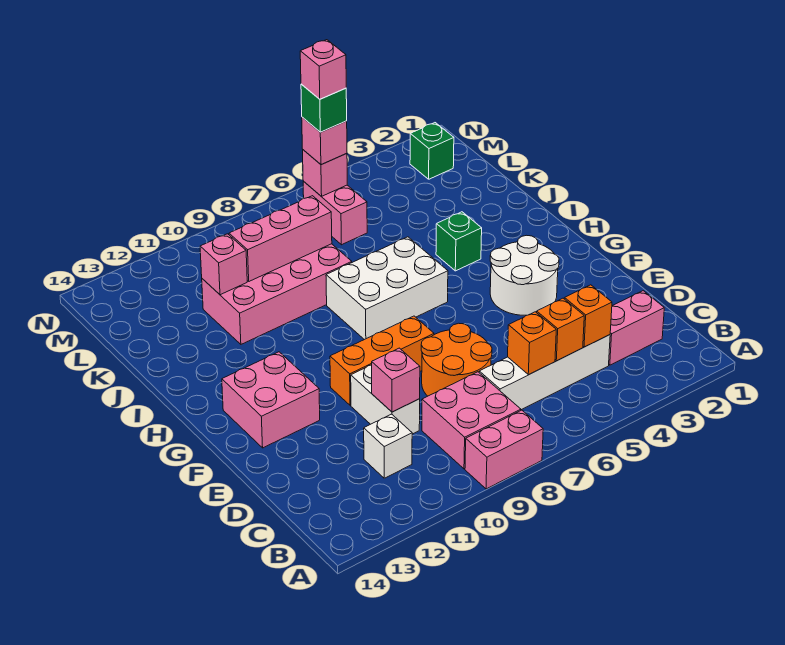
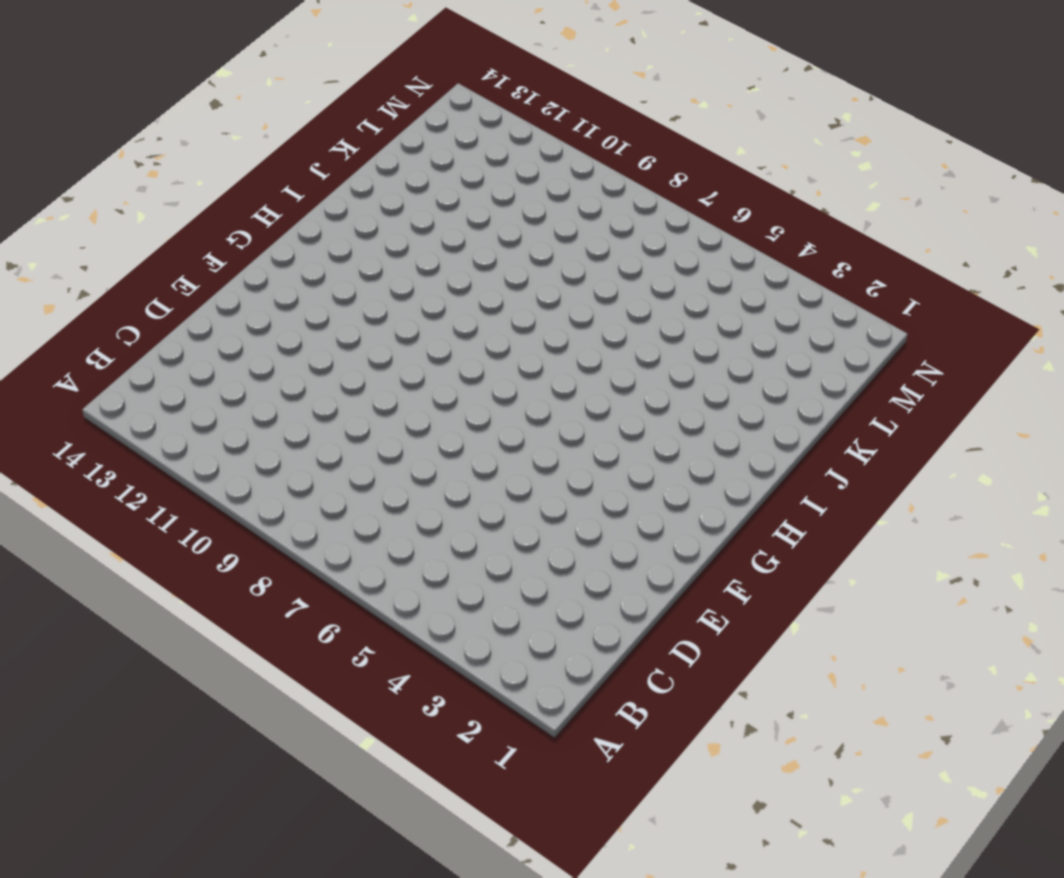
none -> pink 1x2 brick [465,410,543,489]
none -> pink 2x2 brick [422,372,521,469]
none -> pink 1x2 brick [609,291,664,365]

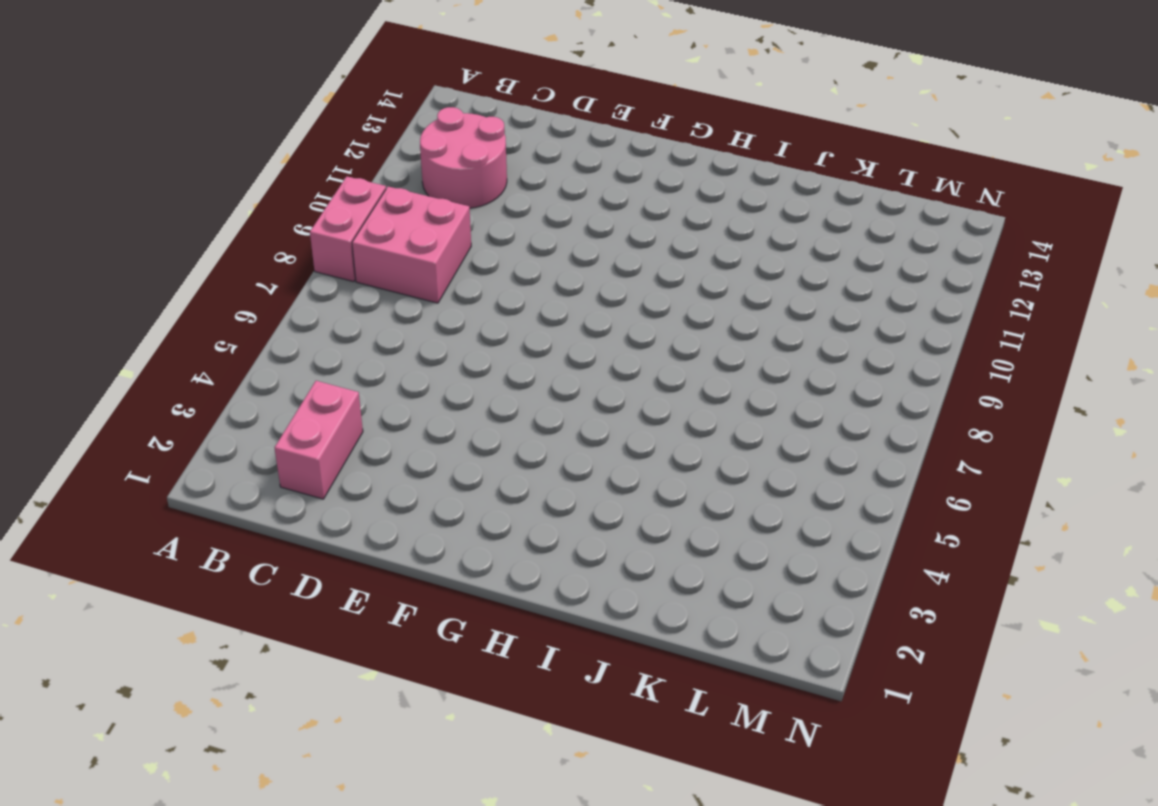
pink 2x2 round brick [420,107,507,208] -> white 1x1 brick [364,414,412,478]
none -> white 1x4 brick [479,335,610,410]
none -> orange 2x2 round brick [421,323,492,396]
none -> white 1x2 brick [351,365,420,434]

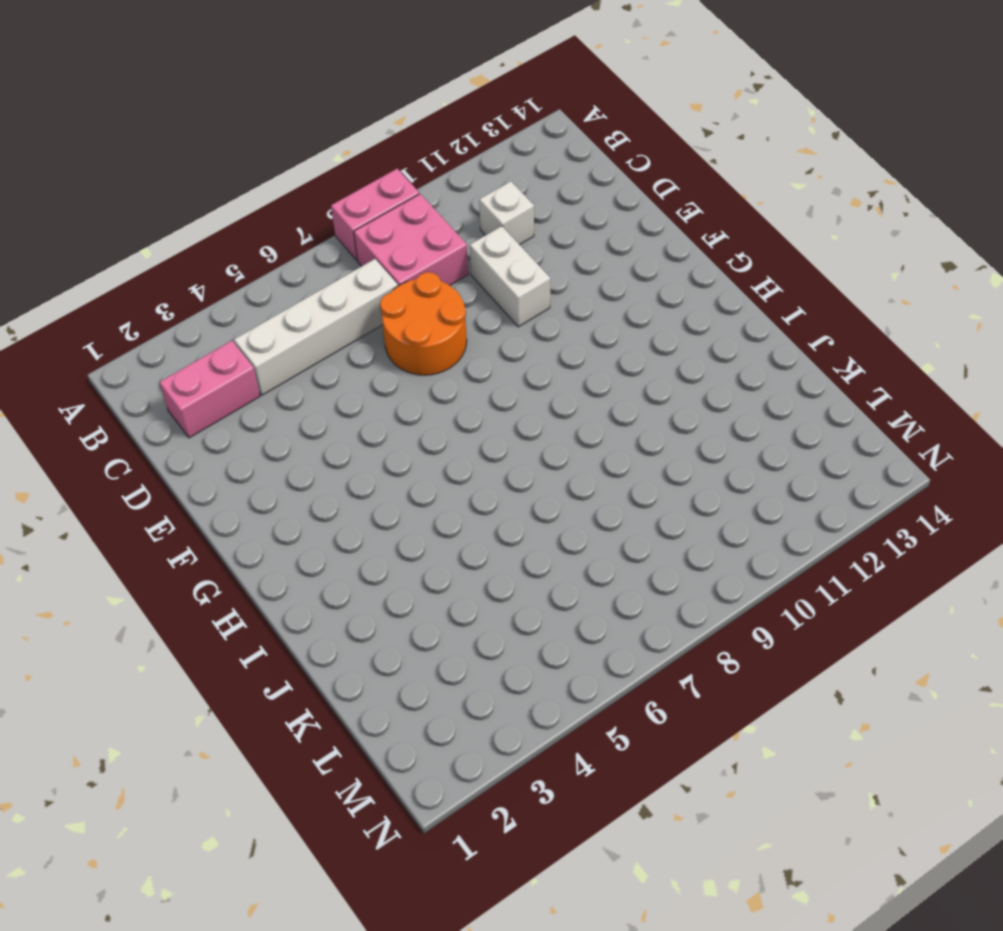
none -> white 2x2 round brick [490,235,559,315]
none -> orange 1x3 brick [330,316,434,405]
none -> pink 2x2 brick [222,352,320,448]

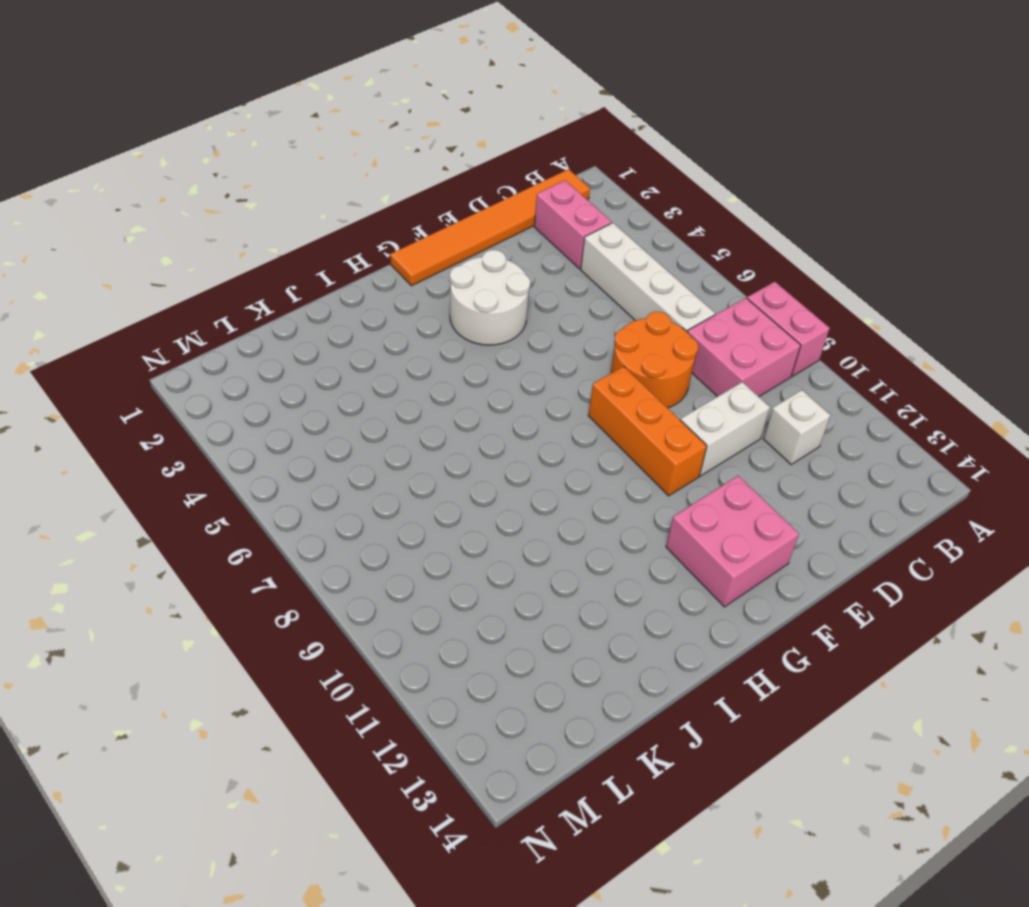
orange 1x6 tile [390,169,590,286] -> none
none -> white 2x3 brick [326,237,448,340]
none -> green 1x1 brick [436,212,482,271]
none -> pink 2x4 brick [202,244,352,344]

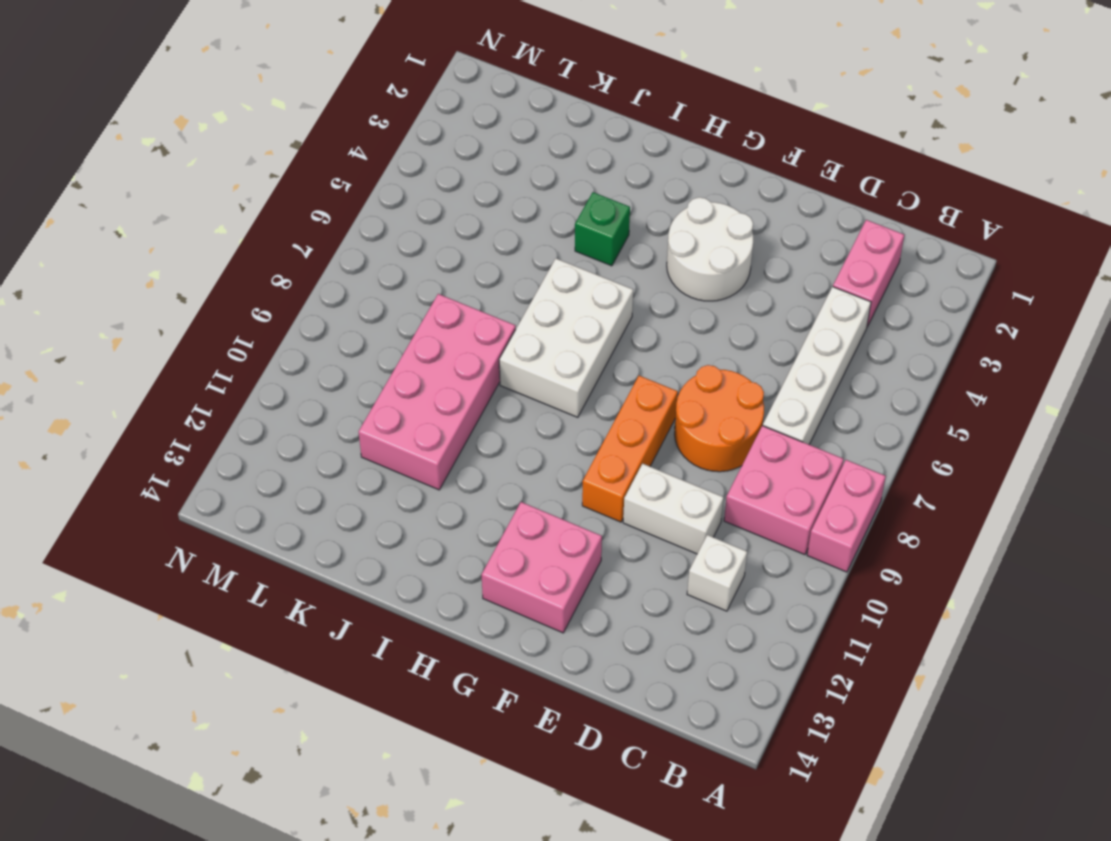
none -> pink 1x2 brick [303,181,367,245]
none -> green 1x1 brick [410,123,454,179]
none -> orange 1x1 brick [564,285,612,347]

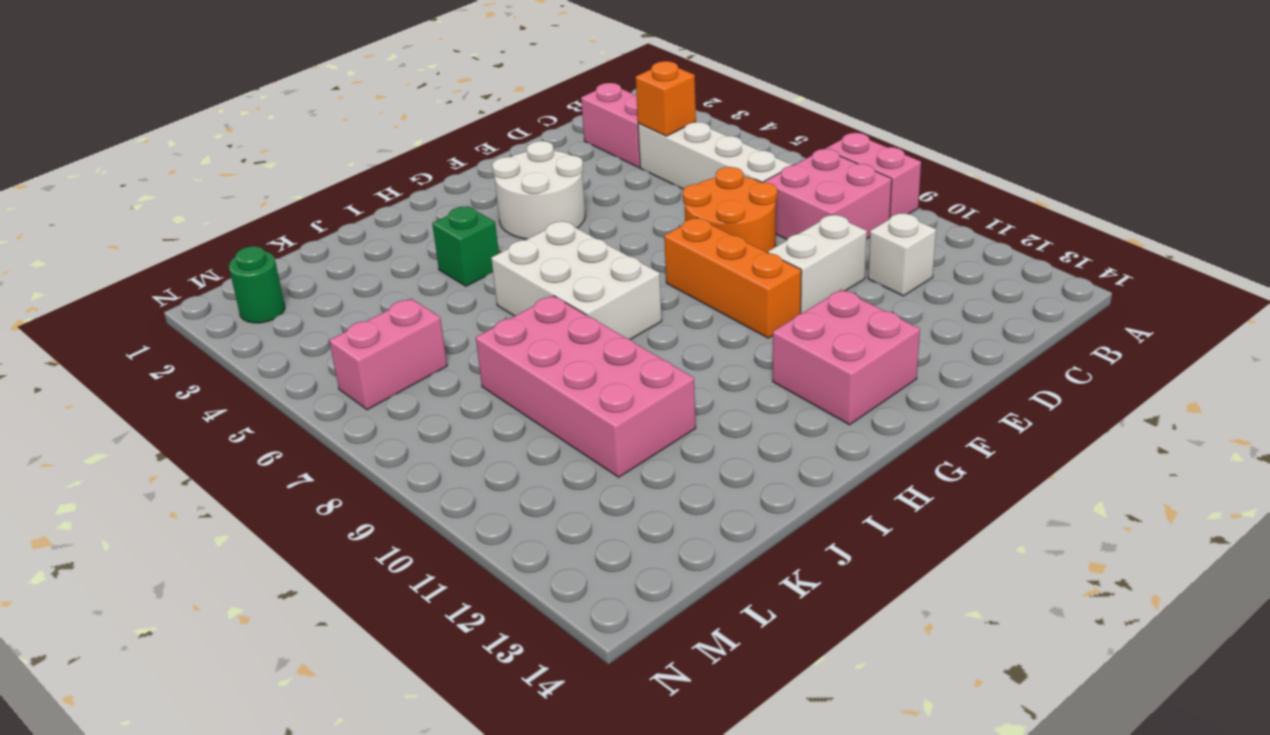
green 1x1 round brick [229,246,285,323] -> green 1x1 brick [410,123,454,179]
none -> orange 1x1 brick [537,298,584,361]
none -> orange 1x1 brick [508,312,556,375]
none -> pink 1x1 brick [372,348,420,412]

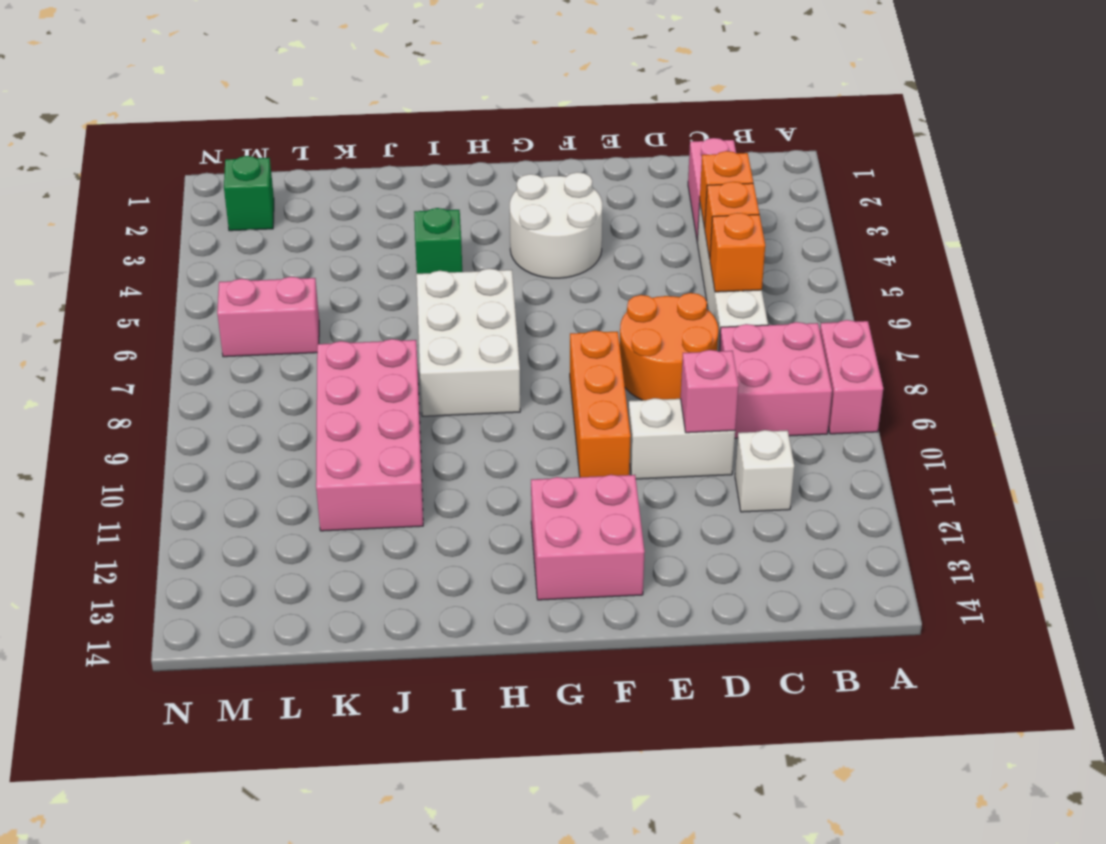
none -> pink 1x3 brick [229,196,332,281]
none -> pink 1x1 brick [200,234,247,295]
none -> pink 1x1 brick [303,150,347,196]

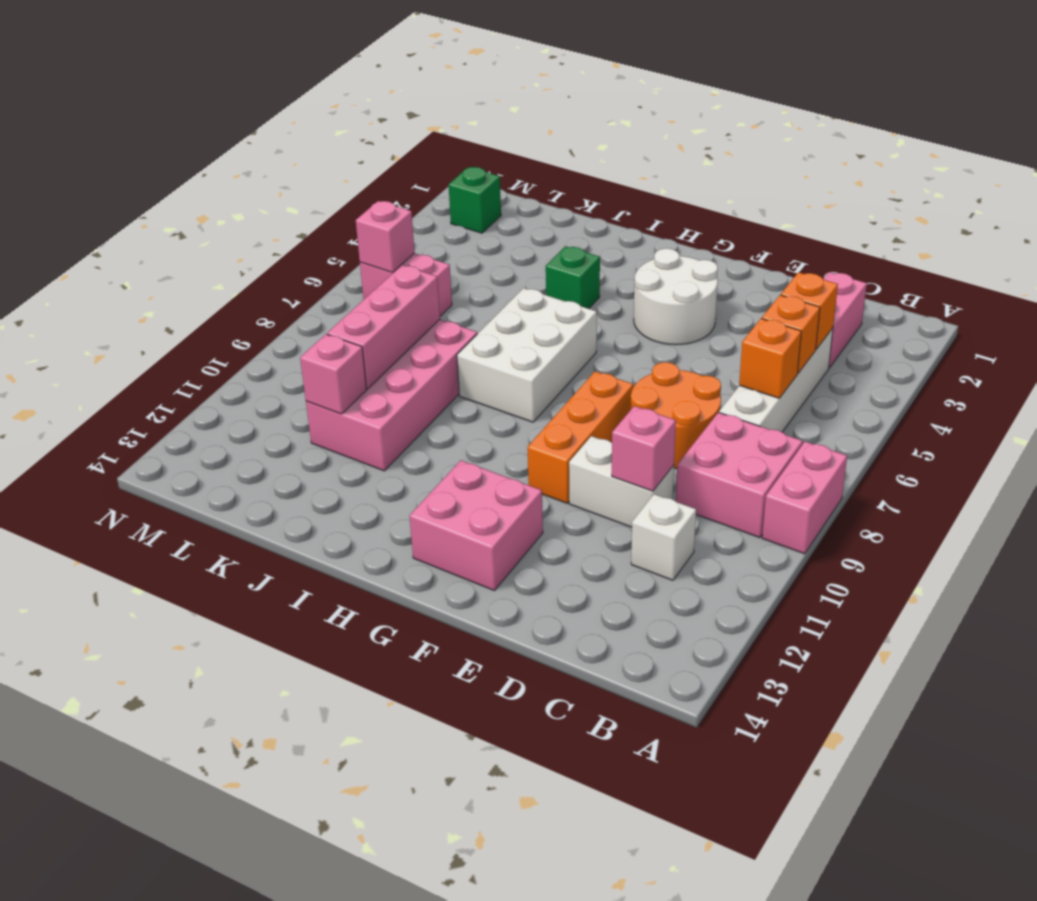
none -> pink 1x1 brick [302,117,347,165]
none -> green 1x1 brick [301,84,347,132]
none -> pink 1x1 brick [300,40,346,99]

